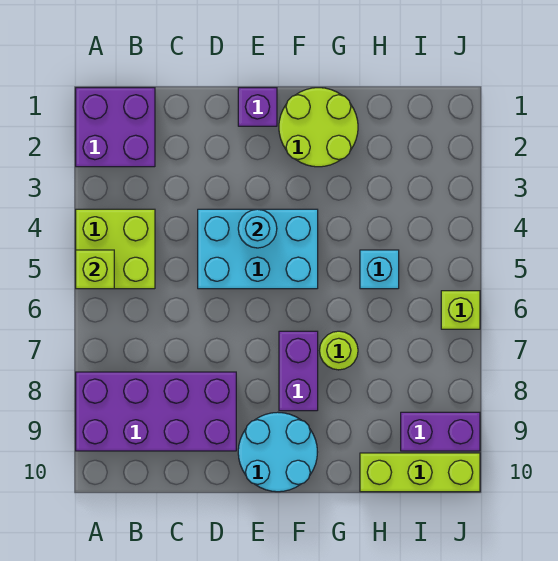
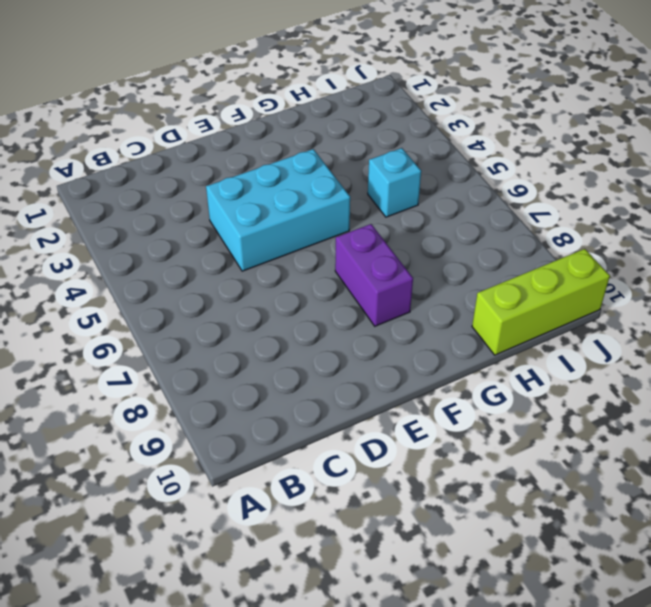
none -> purple 2x2 brick [76,88,155,167]
none -> lime 2x2 brick [76,209,155,289]
none -> purple 2x4 brick [76,372,236,451]

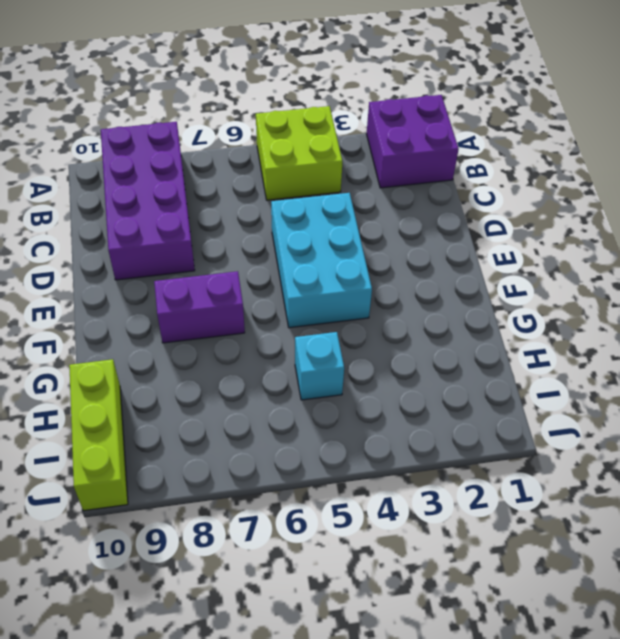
none -> purple 1x1 brick [238,88,277,126]
none -> cyan 2x2 round brick [238,412,317,492]
none -> lime 2x2 round brick [279,88,358,167]

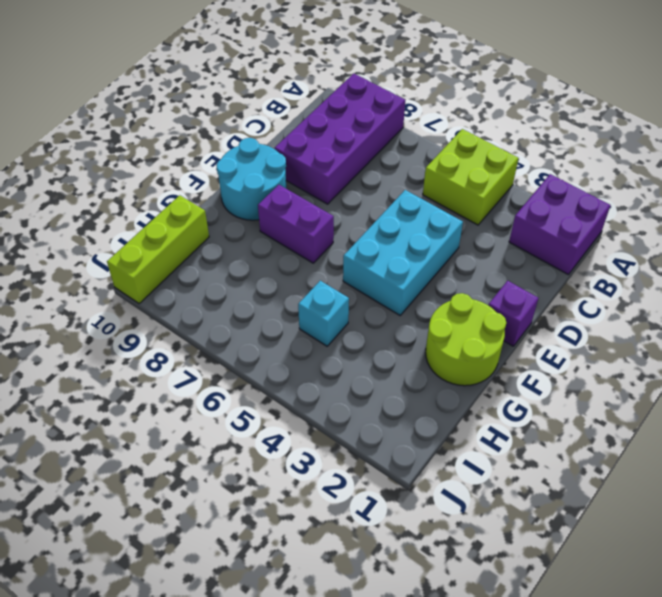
none -> lime 1x1 round brick [320,331,358,370]
none -> purple 1x2 brick [401,412,480,451]
none -> lime 1x1 brick [441,291,480,329]

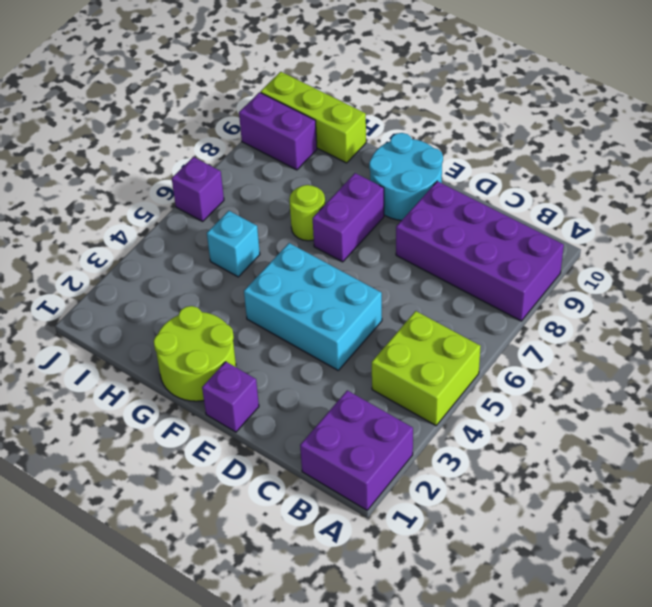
purple 1x1 brick [172,157,224,221] -> lime 1x1 brick [441,291,480,329]
none -> lime 1x1 brick [76,250,114,289]
none -> cyan 1x1 round brick [238,209,277,248]

